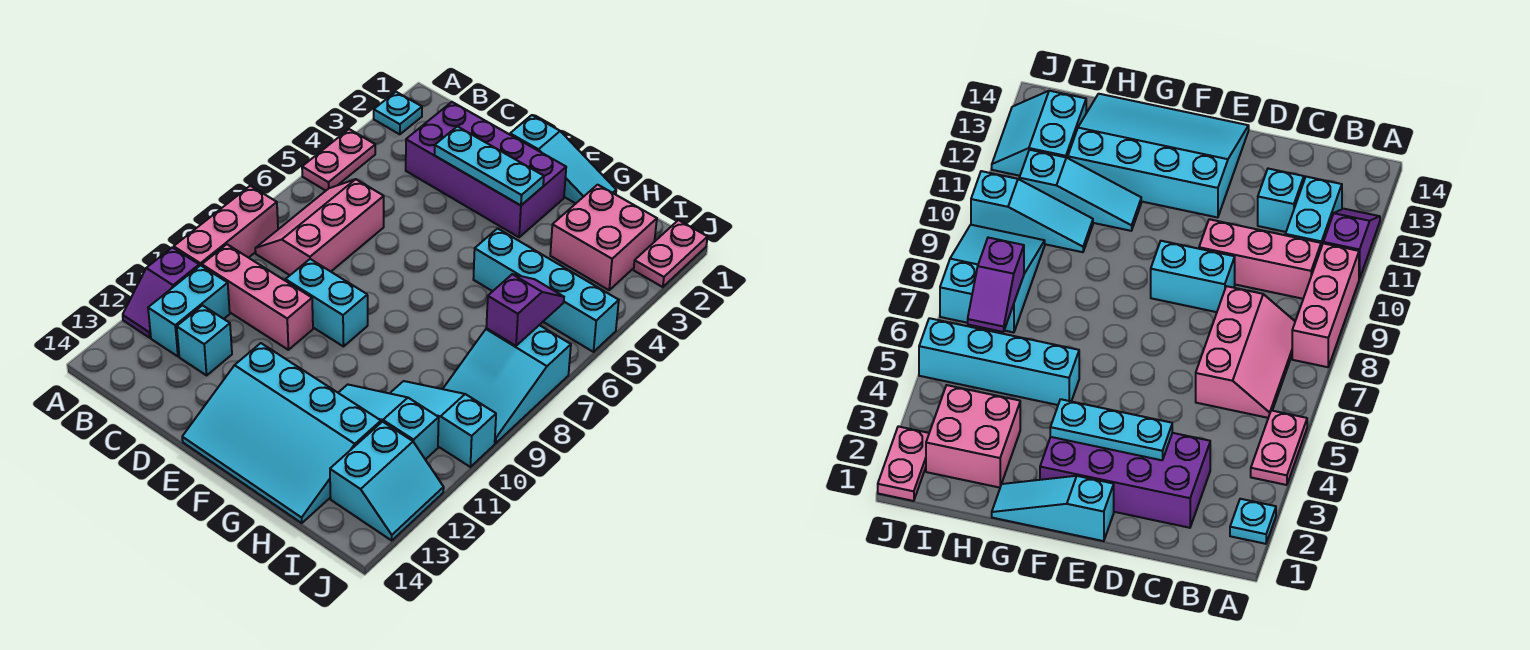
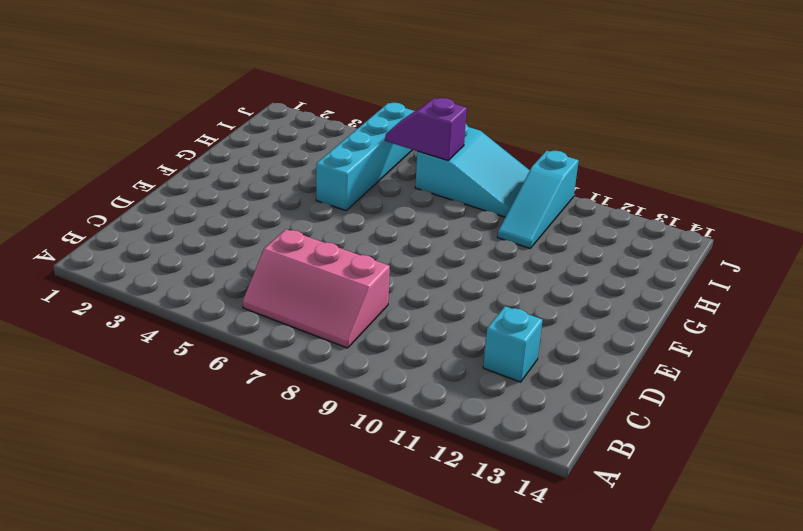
none -> cyan 1x1 plate [374,92,422,134]
none -> pink 1x2 plate [302,129,375,191]
none -> pink 1x3 brick [174,186,278,266]

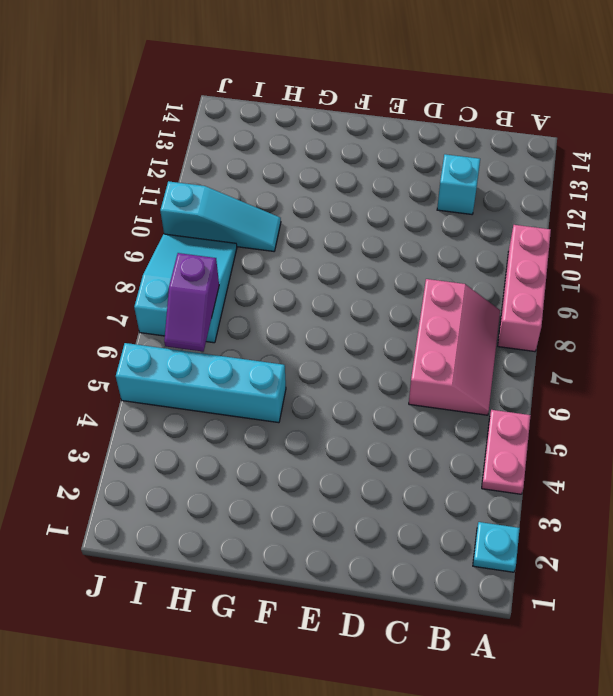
none -> purple 1x2 slope [123,247,199,338]
none -> pink 1x3 brick [202,244,313,350]
none -> cyan 1x2 brick [148,265,230,356]

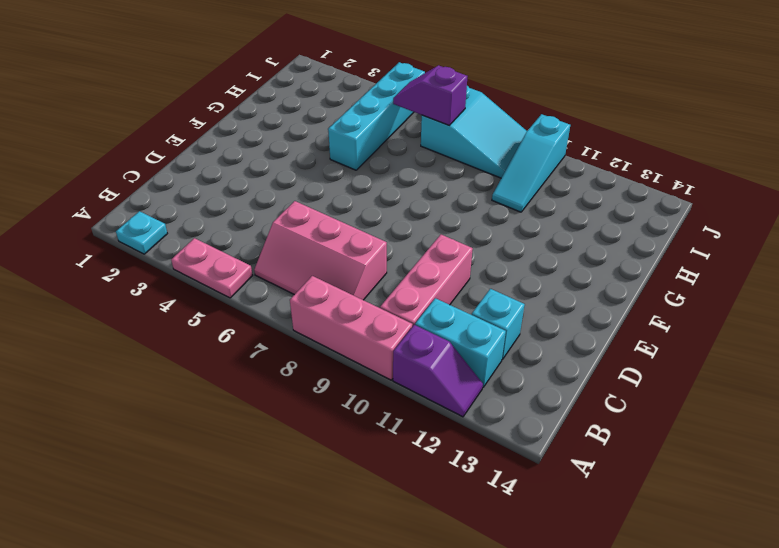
none -> purple 2x4 brick [406,102,566,237]
none -> cyan 1x2 brick [286,259,368,347]
none -> cyan 1x3 slope [510,115,616,203]

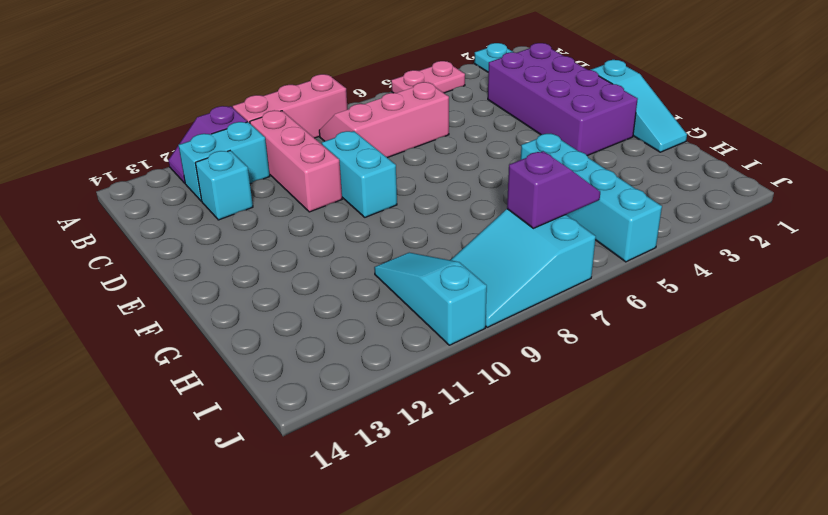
none -> cyan 3x4 slope [182,343,381,523]
none -> cyan 1x3 slope [338,385,439,460]
none -> pink 2x2 brick [550,185,657,290]

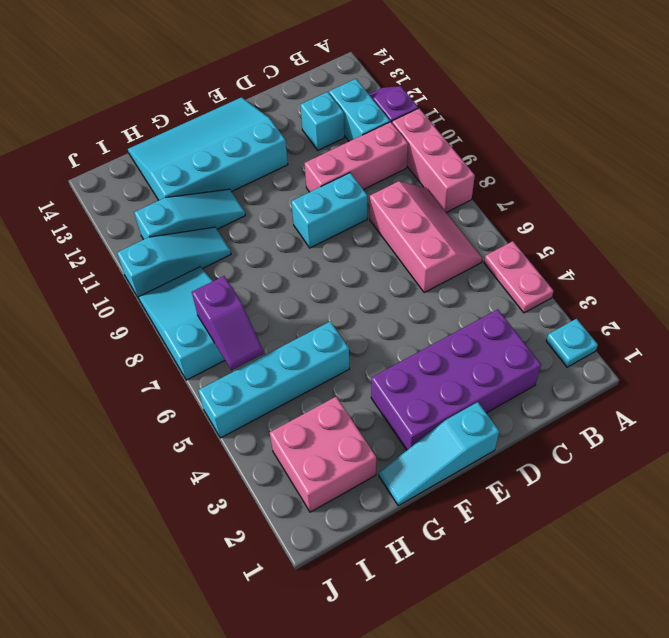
none -> cyan 2x2 slope [330,422,444,540]
none -> pink 1x2 plate [634,220,707,287]
none -> cyan 1x3 plate [435,126,544,205]

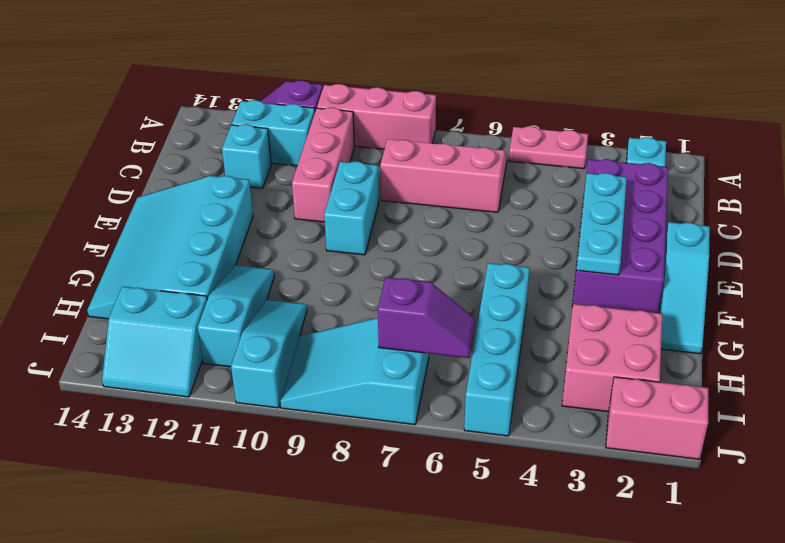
pink 1x2 brick [606,377,709,459] -> pink 1x2 plate [634,220,707,287]

